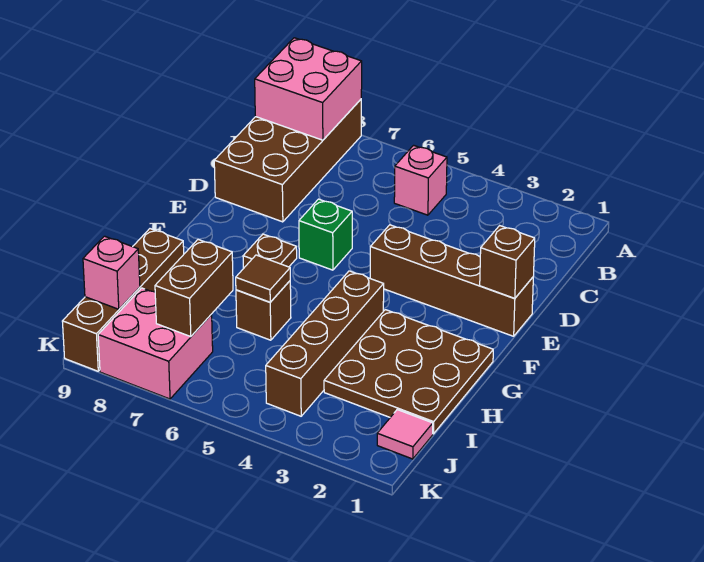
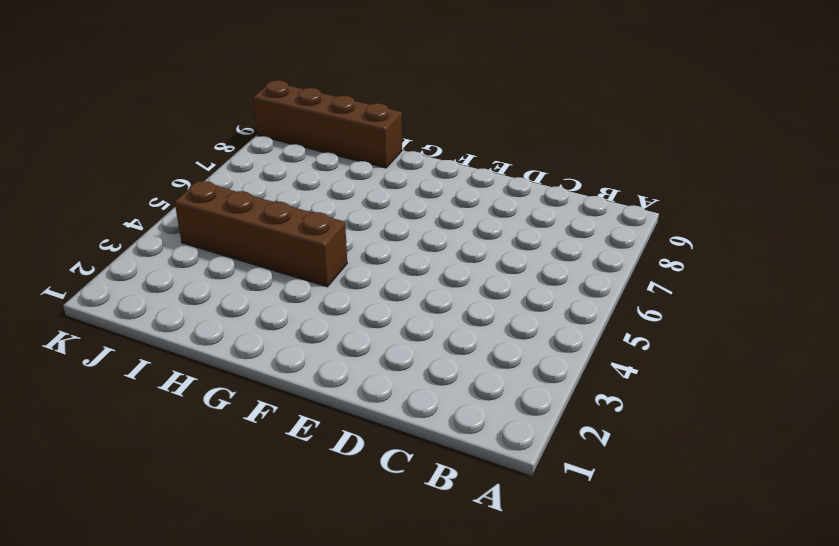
none -> brown 2x4 brick [214,100,361,222]
none -> pink 1x1 brick [394,145,447,215]
none -> brown 1x4 brick [370,225,533,336]

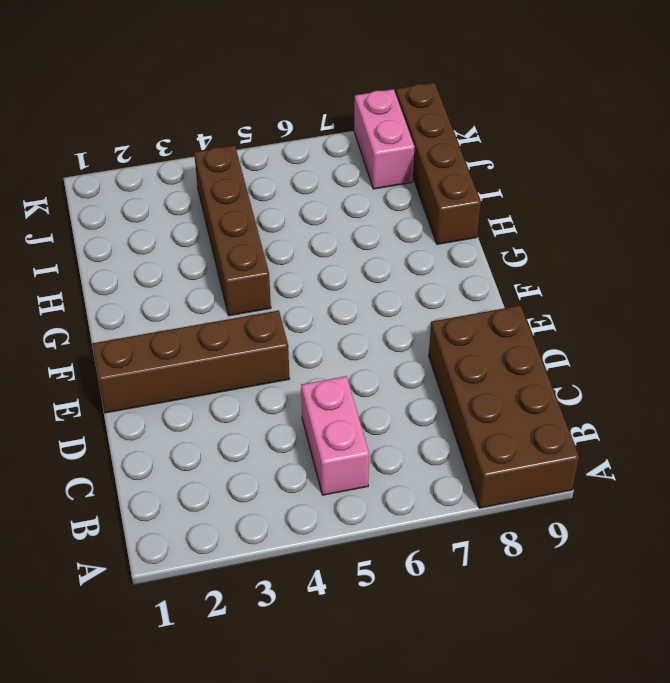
pink 1x2 brick [301,376,369,495] -> pink 1x1 brick [394,145,447,215]
pink 1x2 brick [354,89,415,189] -> pink 2x2 brick [98,288,213,399]
none -> green 1x1 brick [299,199,352,270]
none -> brown 1x1 plate [243,234,297,268]
none -> brown 3x3 plate [324,310,493,434]

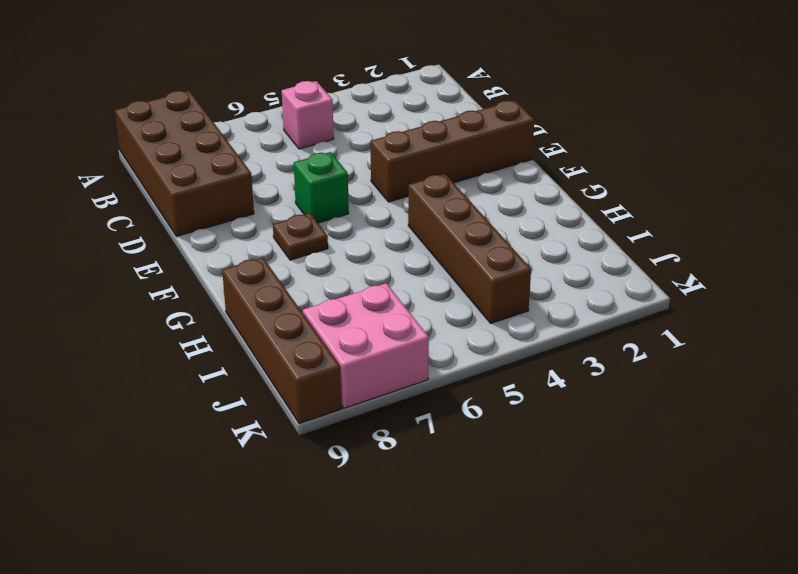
none -> brown 3x3 plate [324,310,493,434]
none -> brown 1x1 brick [236,281,291,340]
none -> pink 1x1 tile [377,410,433,459]

